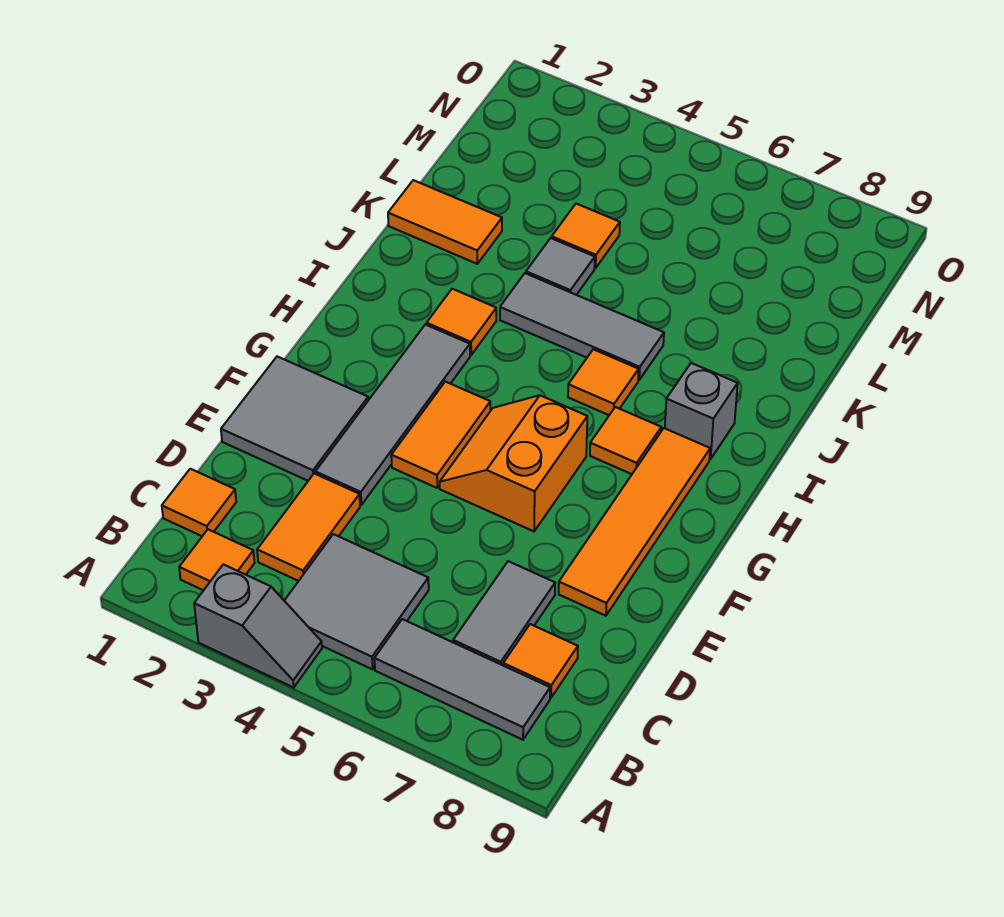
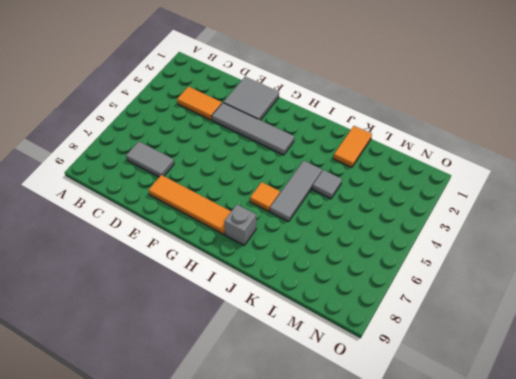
none -> grey 1x2 slope [194,564,322,687]
none -> orange 1x1 tile [179,529,254,590]
none -> grey 2x2 tile [284,534,429,669]

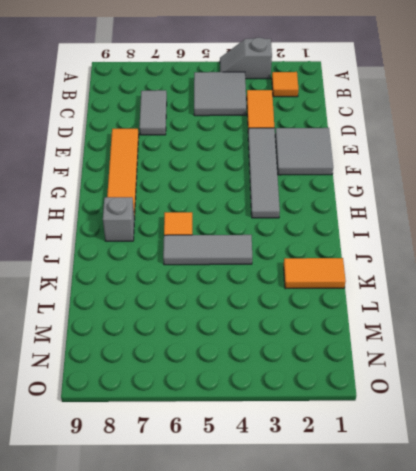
none -> grey 1x3 tile [374,619,550,740]
none -> orange 1x1 tile [162,469,236,536]
none -> orange 1x1 tile [503,624,578,698]

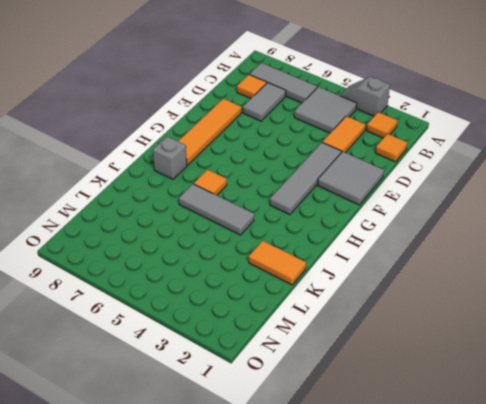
none -> orange 1x2 tile [391,382,490,488]
none -> orange 2x2 slope [440,395,587,531]
none -> orange 1x1 tile [590,407,661,474]

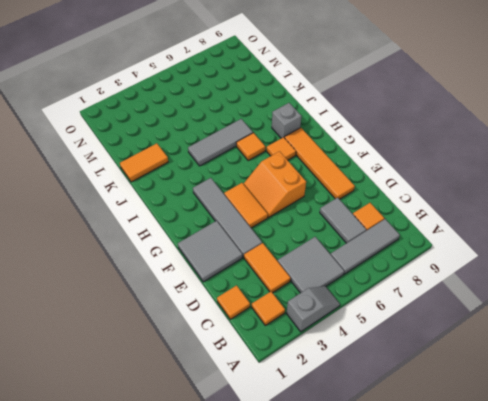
none -> orange 1x1 tile [427,289,496,355]
none -> grey 1x1 tile [526,238,595,295]
none -> orange 1x1 tile [552,204,620,268]

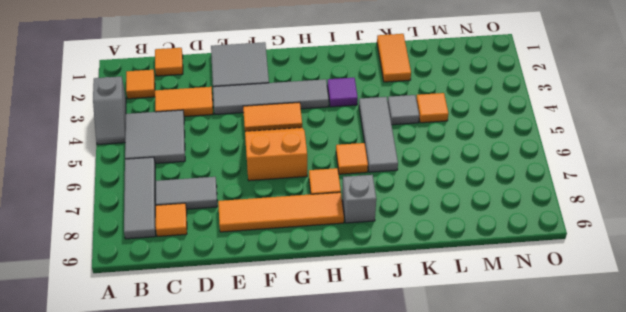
purple 1x1 tile [327,78,358,107] -> orange 1x1 tile [427,289,496,355]

